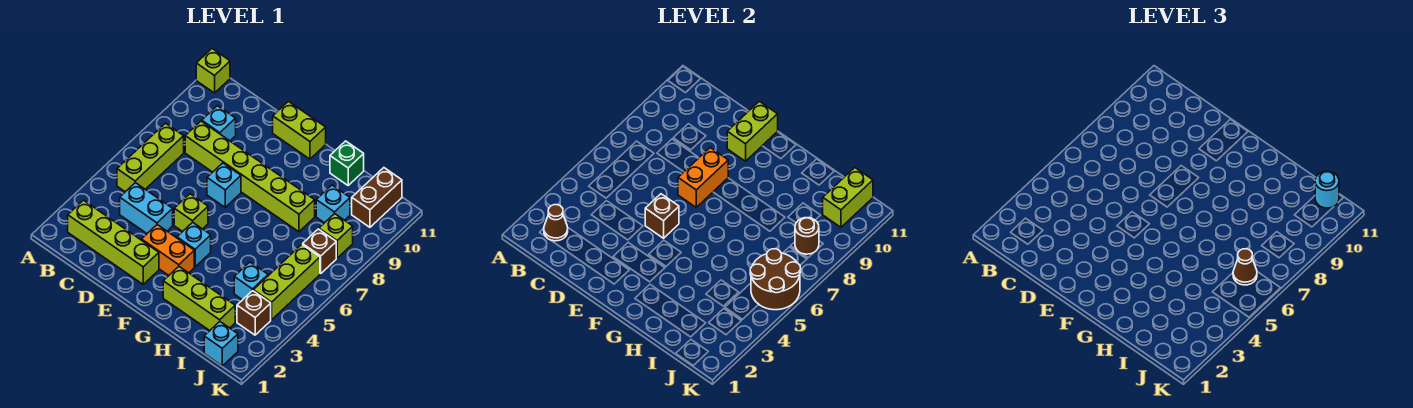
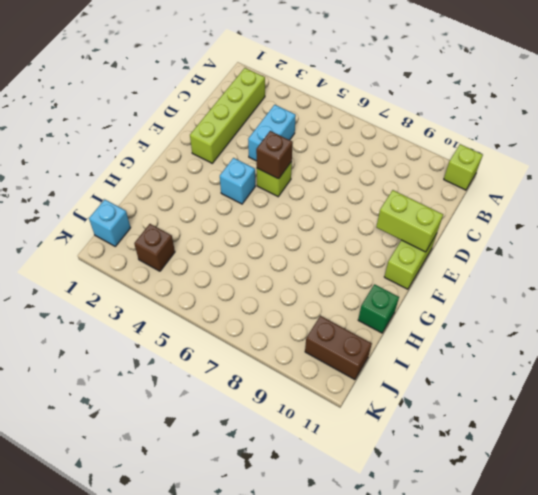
none -> lime 1x3 brick [117,123,184,192]
none -> lime 1x6 brick [185,121,315,232]
none -> cyan 1x1 brick [202,106,236,141]
none -> orange 1x2 brick [142,225,194,275]

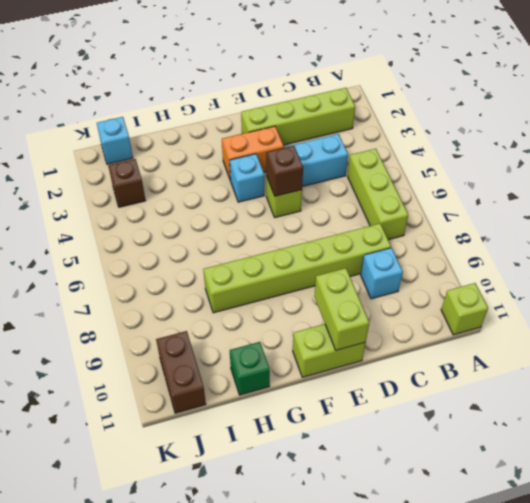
none -> cyan 1x1 brick [207,163,241,207]
none -> lime 1x3 brick [163,267,235,331]
none -> cyan 1x1 brick [234,262,268,300]
none -> cyan 1x1 brick [316,185,350,223]

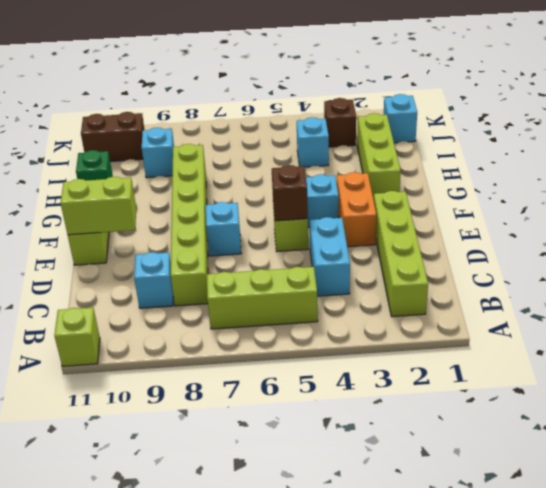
none -> lime 1x3 brick [253,245,320,320]
none -> brown 1x1 brick [303,229,336,273]
none -> lime 1x1 brick [319,214,353,258]
none -> brown 1x1 cone [544,205,568,241]

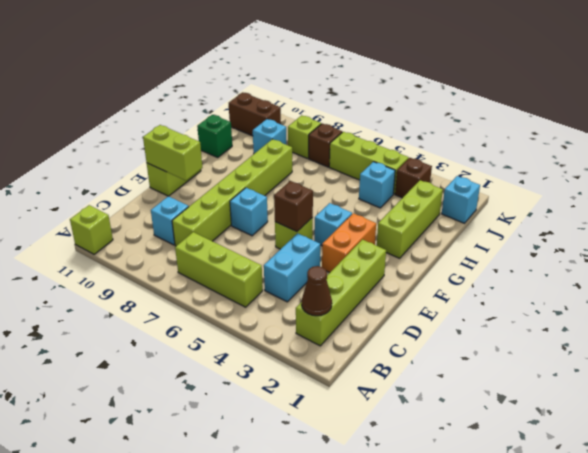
none -> orange 1x2 brick [678,148,728,207]
none -> brown 2x2 round brick [750,249,801,310]
none -> brown 1x1 round brick [795,218,819,254]
none -> lime 1x2 brick [823,168,873,227]

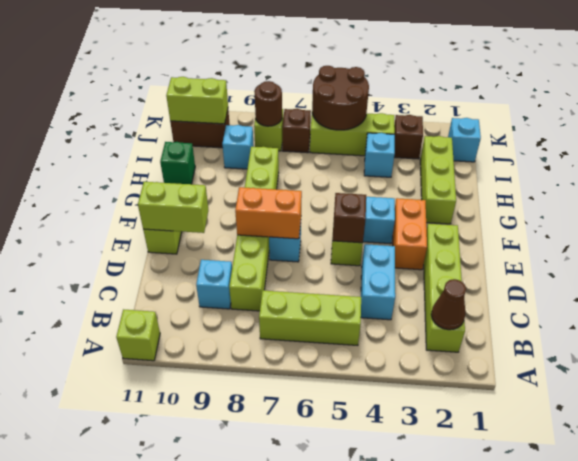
none -> brown 1x1 cone [1233,249,1257,285]
none -> cyan 1x1 round brick [1315,171,1339,208]

